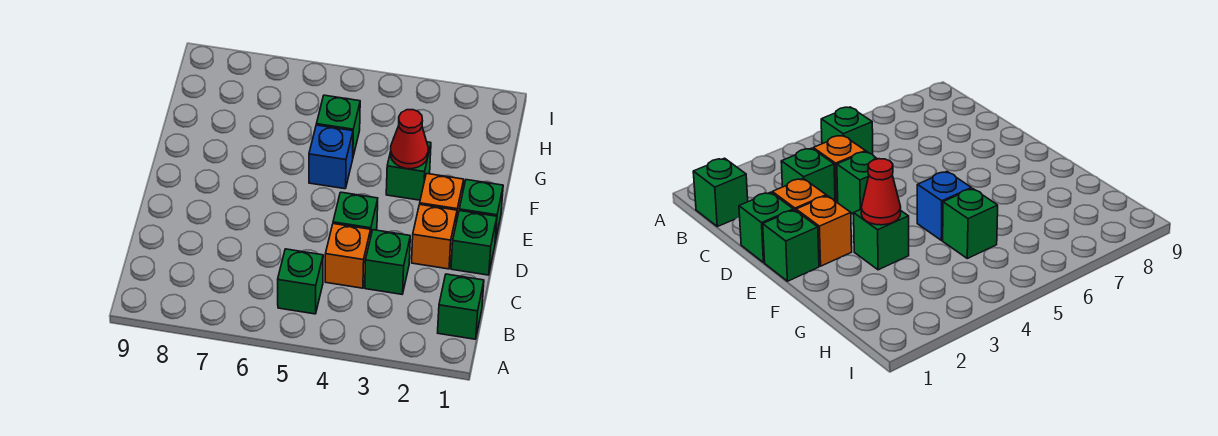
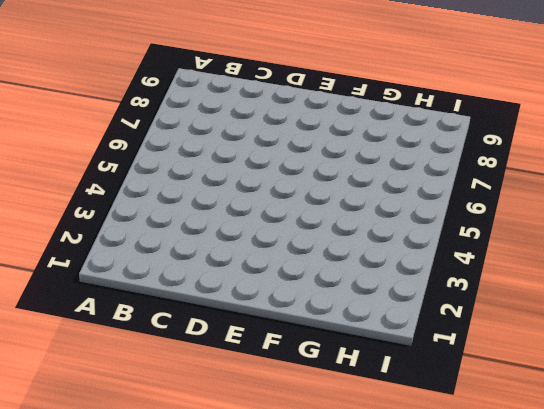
none -> green 1x1 brick [438,274,484,339]
none -> green 1x1 brick [278,249,323,314]
none -> green 1x1 brick [365,230,410,294]

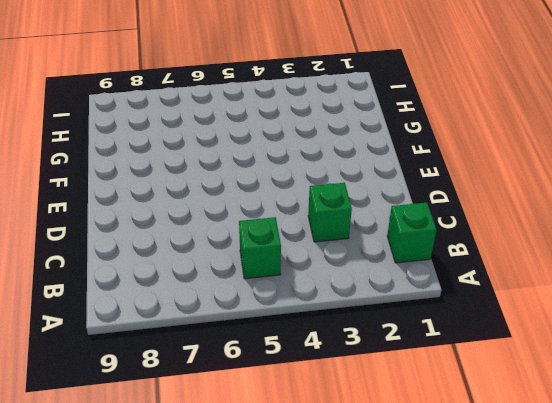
none -> orange 1x1 brick [325,224,371,288]
none -> green 1x1 brick [451,211,497,275]
none -> orange 1x1 brick [412,204,457,269]

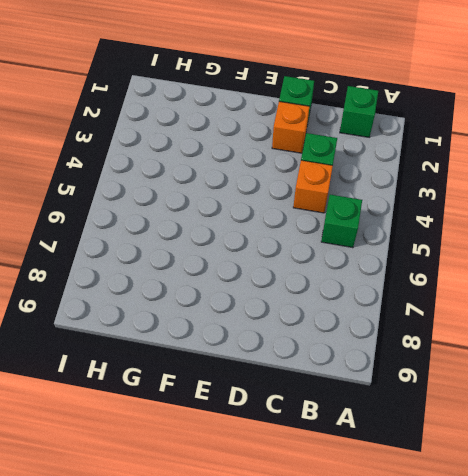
none -> green 1x1 brick [333,192,378,238]
none -> green 1x1 brick [459,180,503,242]
none -> orange 1x1 brick [420,174,464,218]

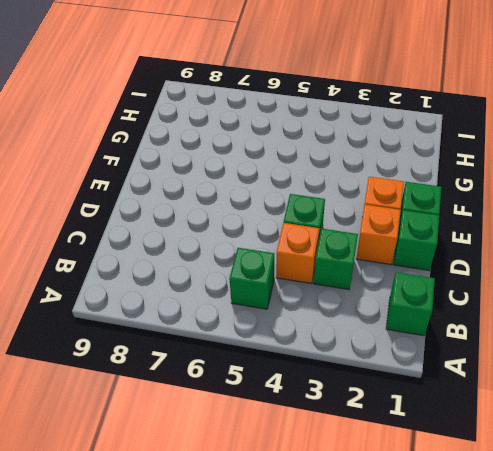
none -> green 1x1 brick [386,142,431,200]
none -> blue 1x1 brick [309,125,353,189]
none -> green 1x1 brick [316,95,360,156]

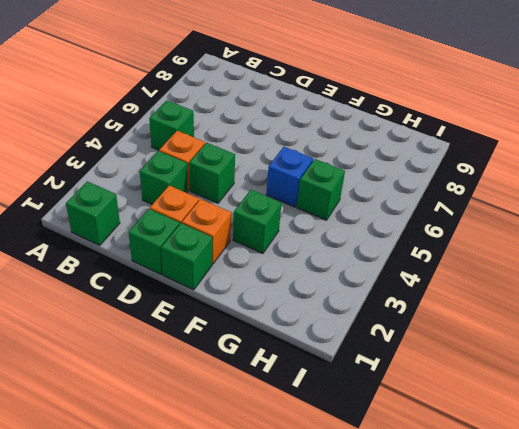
none -> red 1x1 cone [390,110,428,169]

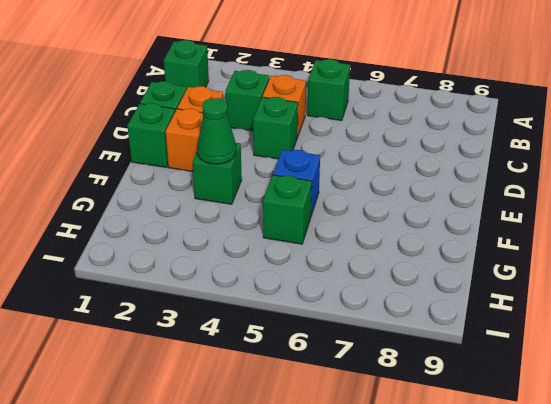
green 1x1 cone [197,98,236,164] -> red 1x1 cone [390,110,428,169]

